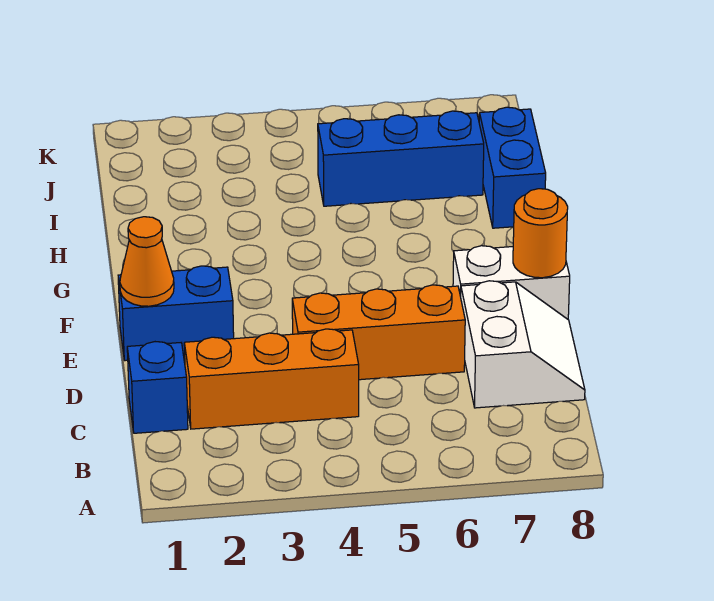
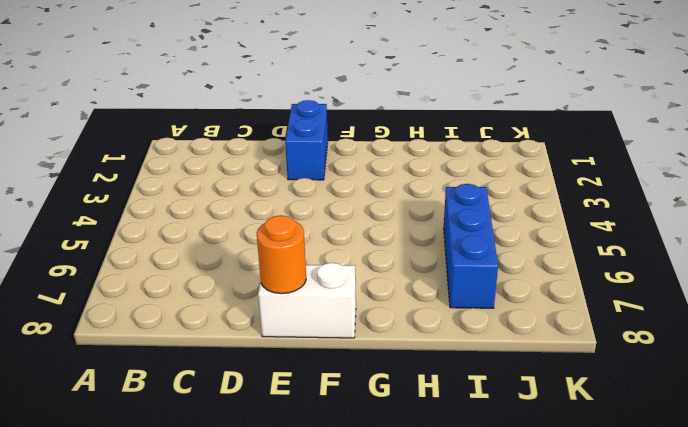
white 1x2 brick [258,263,356,338] -> white 1x2 brick turned to [453,246,570,319]
none -> blue 1x1 brick [127,342,188,433]
none -> orange 1x3 brick [184,329,359,429]

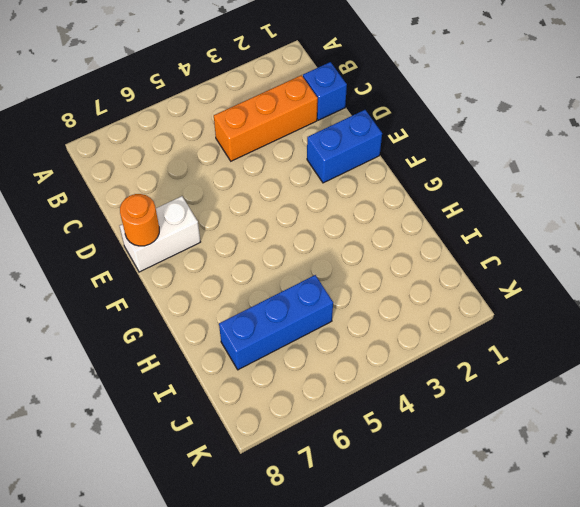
none -> white 2x2 slope [461,281,585,408]
none -> orange 1x3 brick [292,285,465,380]

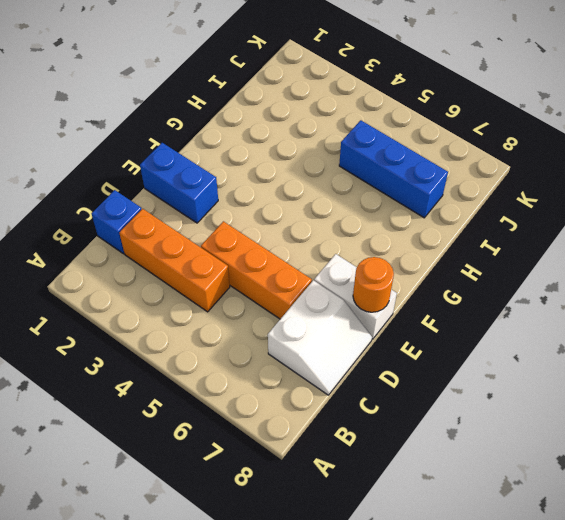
none -> blue 1x2 brick [479,107,546,228]
none -> orange 1x1 cone [120,217,174,306]

